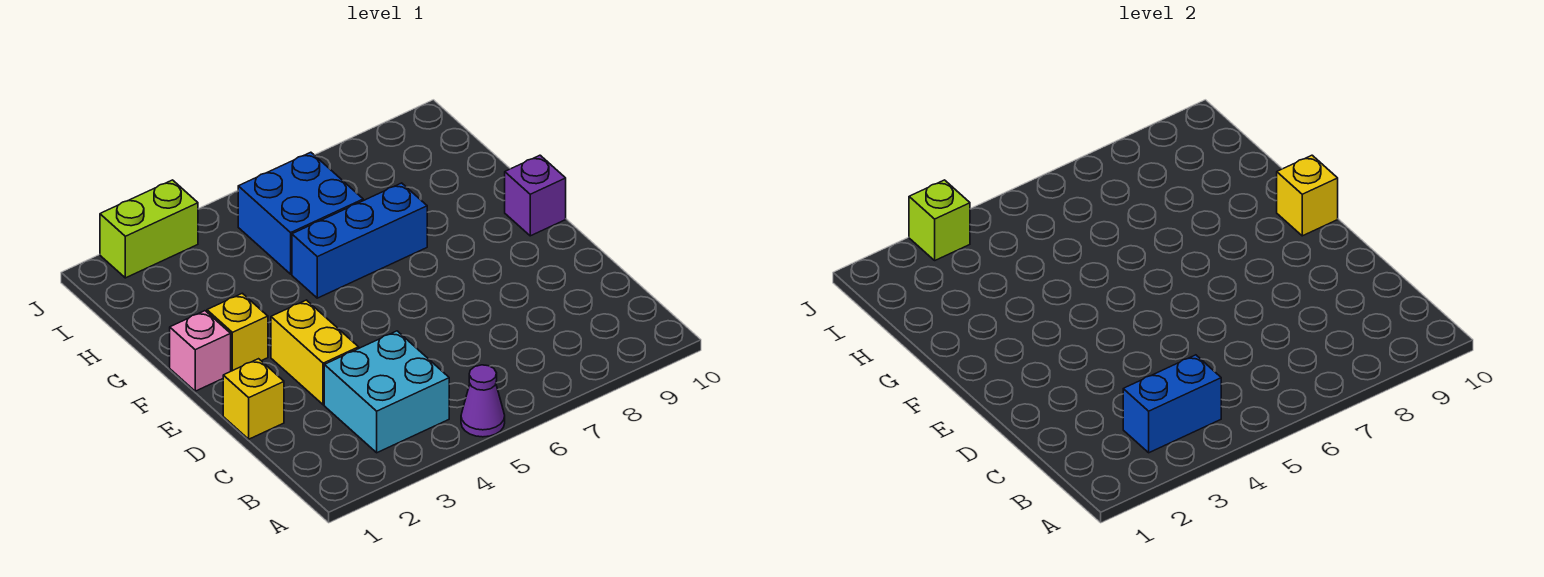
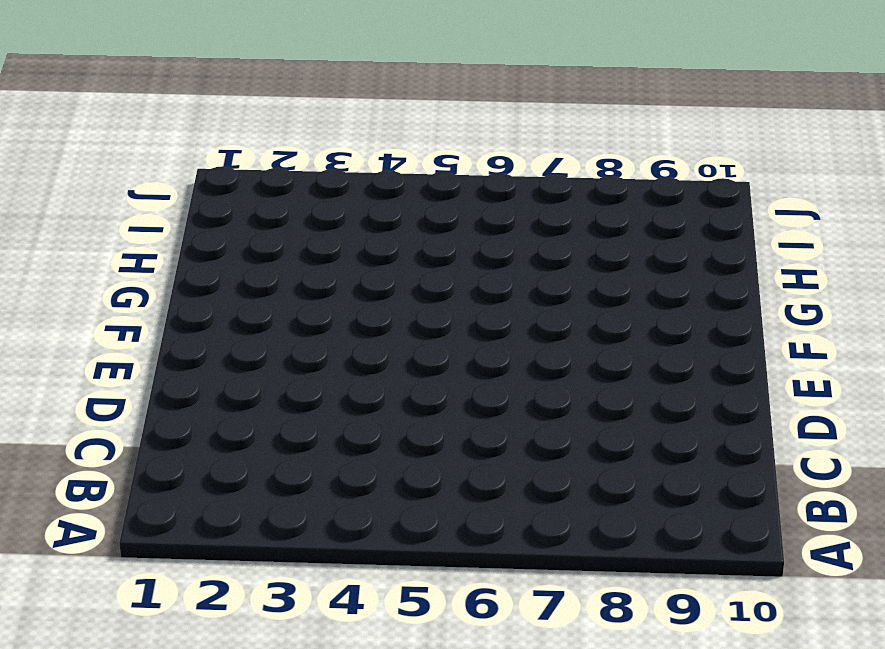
none -> purple 1x1 cone [461,365,505,437]
none -> cyan 2x2 brick [324,331,449,453]
none -> yellow 1x1 brick [223,359,284,439]

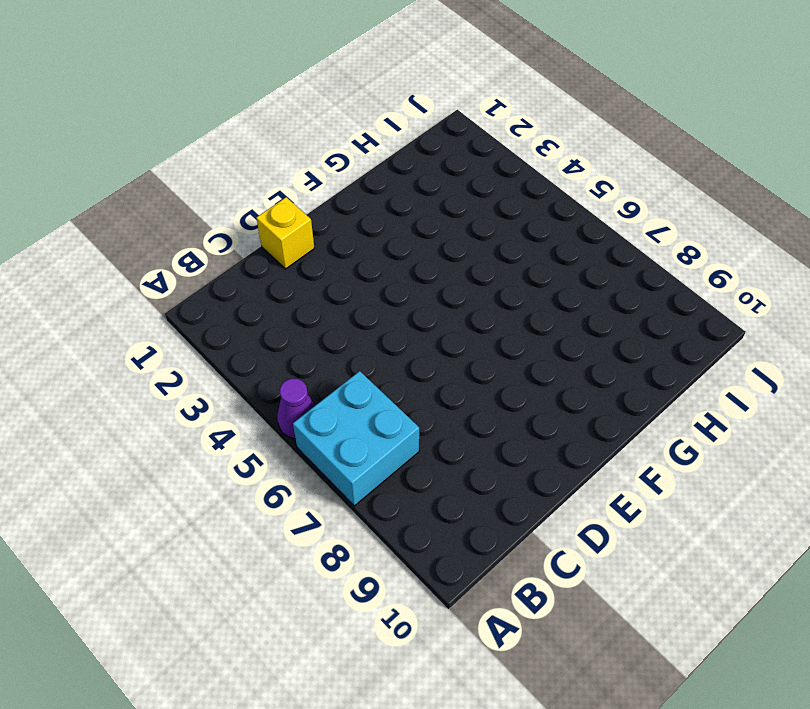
cyan 2x2 brick [293,371,419,506] -> cyan 2x2 brick moved to [324,331,449,453]
none -> yellow 1x2 brick [271,300,359,405]
none -> pink 1x1 brick [170,311,231,391]
none -> yellow 1x1 brick [207,293,268,371]

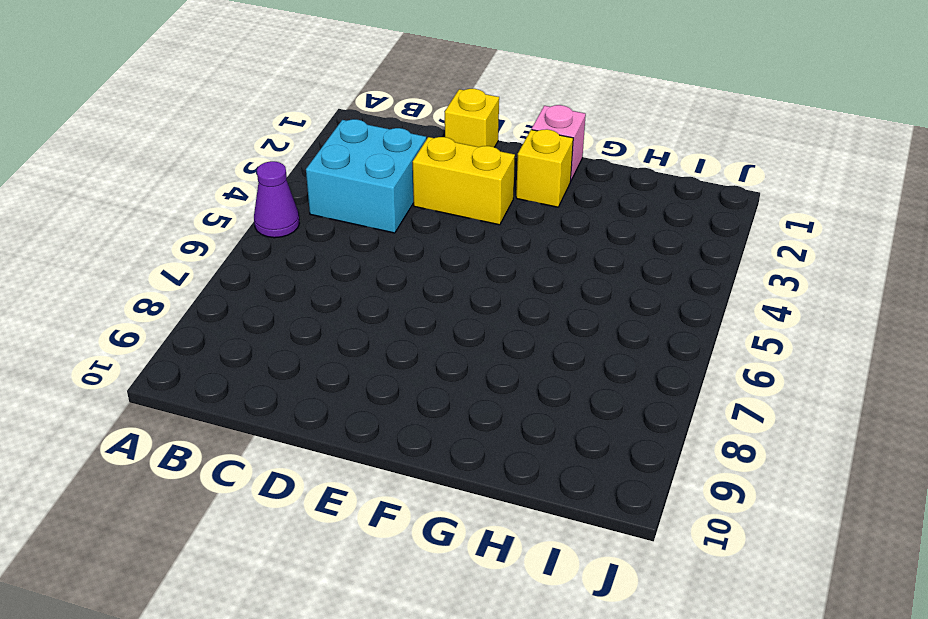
none -> purple 1x1 brick [505,155,566,236]
none -> blue 1x3 brick [292,183,427,298]
none -> blue 2x2 brick [238,152,363,274]

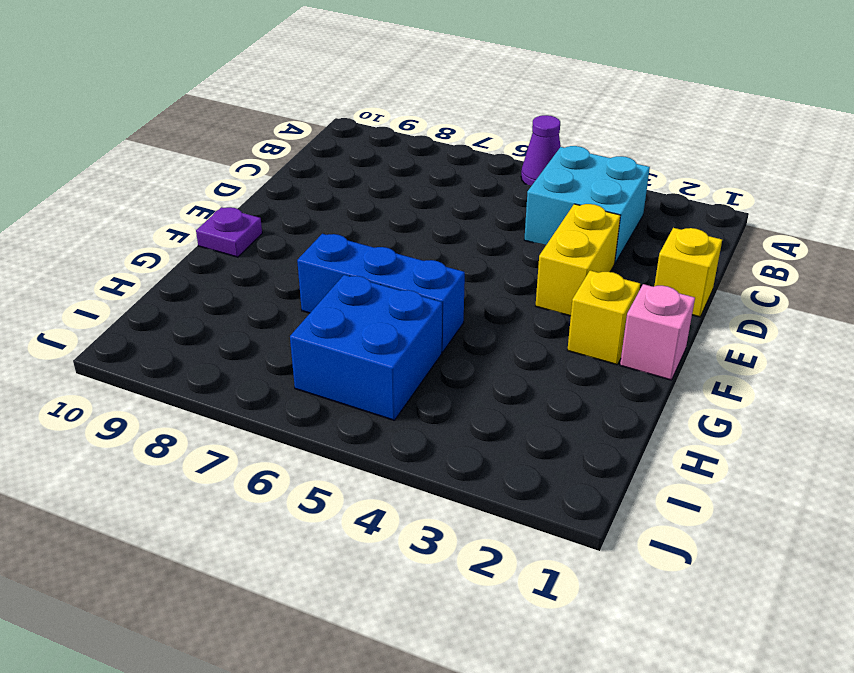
purple 1x1 plate [196,207,262,257] -> purple 1x1 brick [505,155,566,236]
none -> lime 1x2 brick [100,180,198,278]
none -> blue 1x2 brick [1123,355,1221,453]
none -> yellow 1x1 brick [1277,155,1338,236]

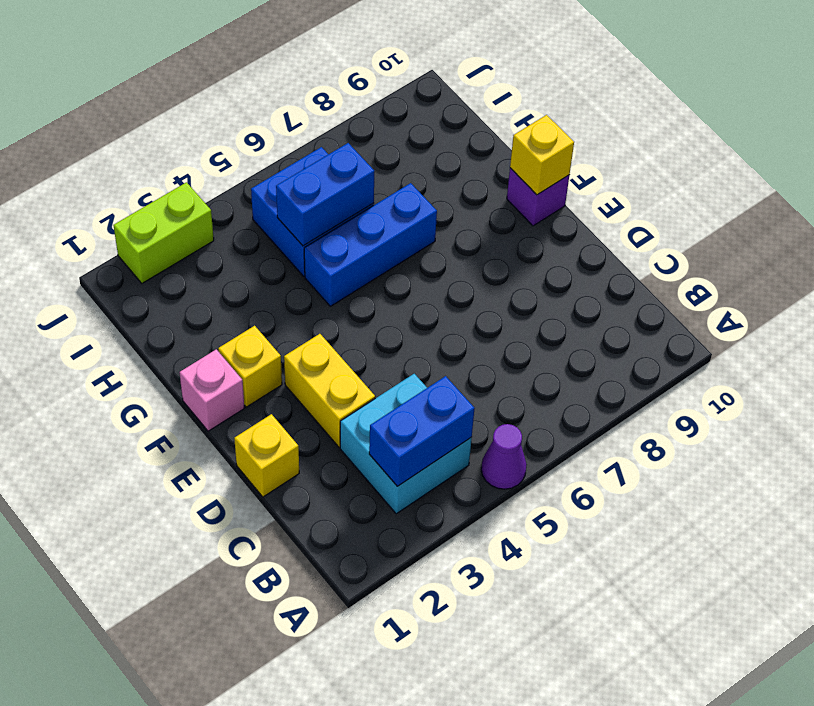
blue 1x2 brick [276,143,374,246] -> none
none -> lime 1x1 brick [909,180,970,260]

